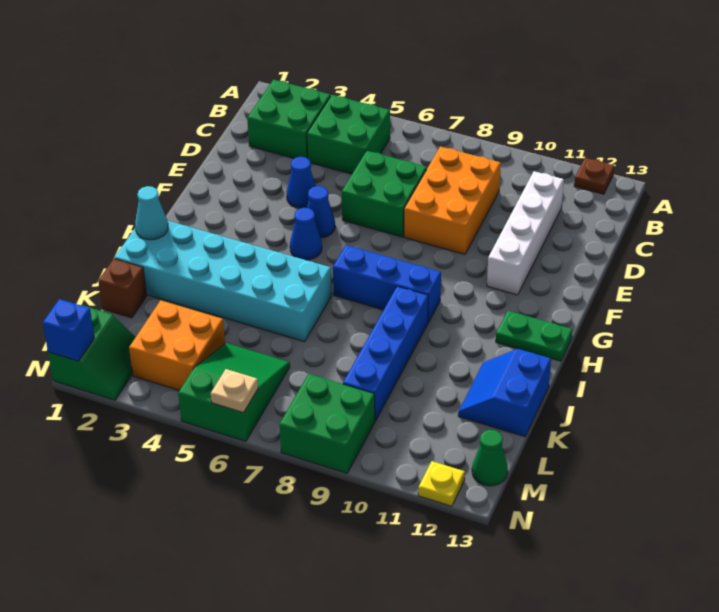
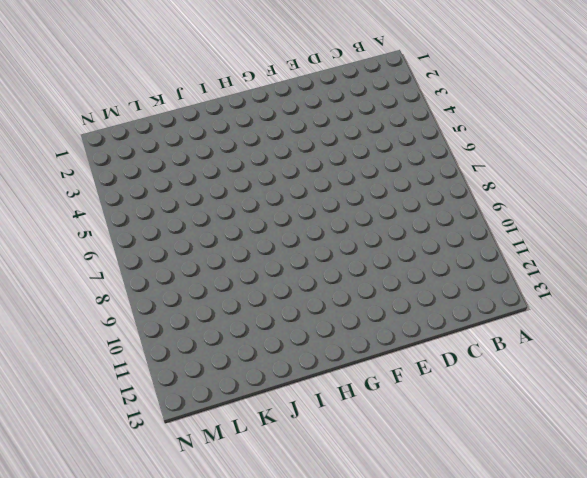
none -> brown 1x1 plate [574,158,614,194]
none -> green 2x2 brick [247,80,330,158]
none -> green 2x2 brick [307,95,390,174]

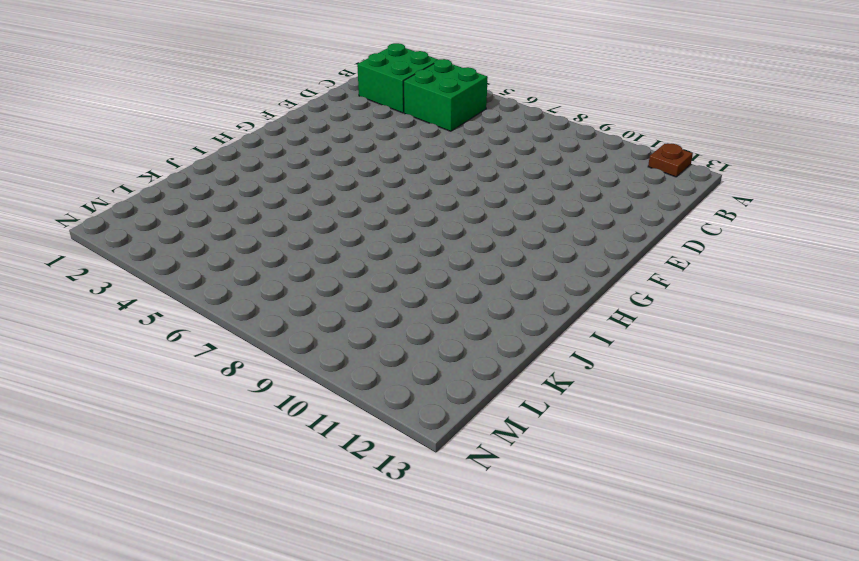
none -> orange 2x3 brick [404,146,501,254]
none -> white 1x4 brick [487,171,564,295]
none -> green 2x2 brick [342,151,427,237]

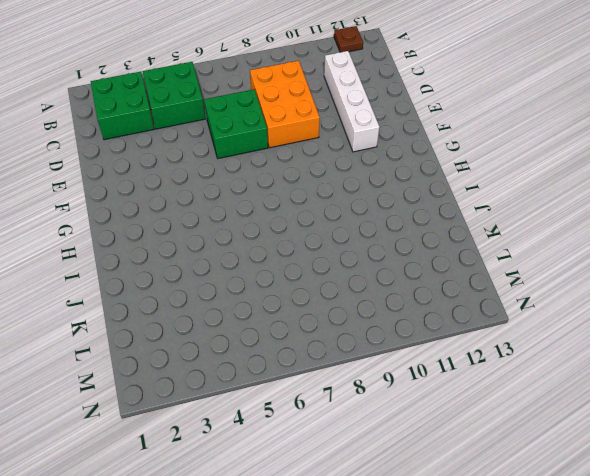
none -> blue 1x1 cone [287,157,316,208]
none -> blue 1x1 cone [307,186,335,238]
none -> blue 1x1 cone [290,208,322,260]

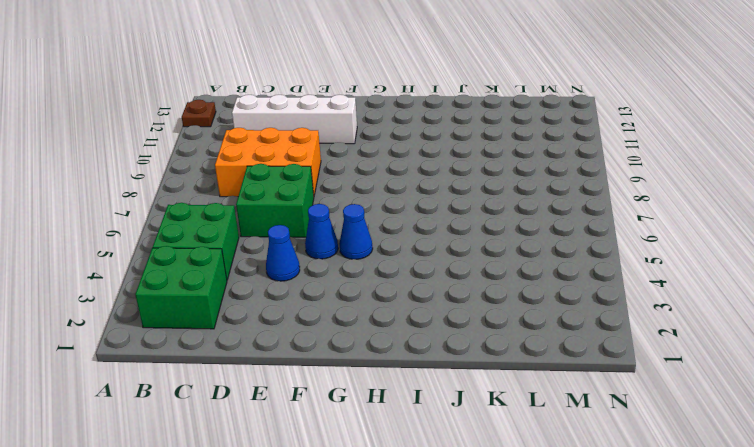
none -> blue 1x3 brick [333,245,441,323]
none -> green 1x2 plate [496,311,573,361]
none -> cyan 2x6 brick [114,221,332,342]

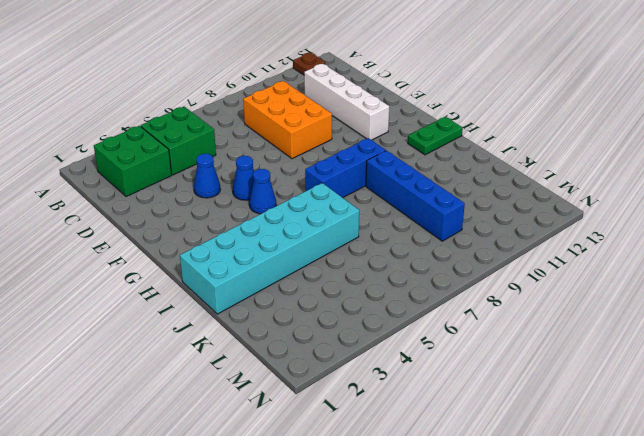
none -> green 2x2 brick [342,151,427,237]
none -> blue 2x2 slope [458,349,551,437]
none -> brown 1x1 brick [98,259,147,318]

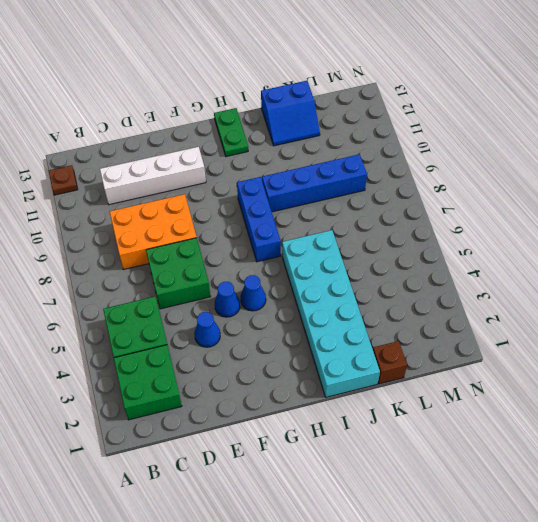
none -> orange 2x2 brick [129,300,225,390]
none -> green 2x3 slope [178,343,290,441]
none -> green 2x2 slope [48,305,136,400]

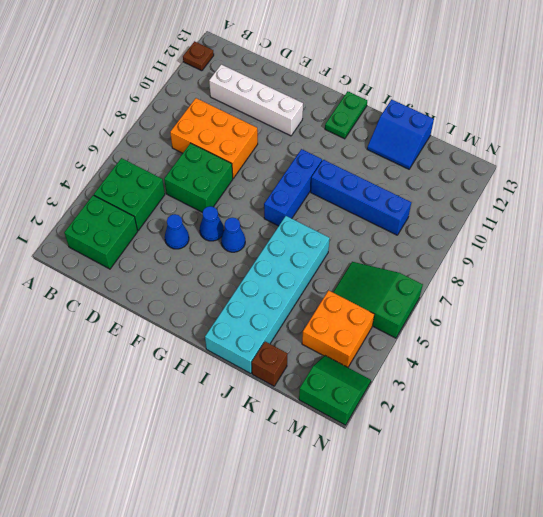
none -> green 2x2 brick [279,374,375,473]
none -> green 1x1 cone [472,430,508,486]
none -> yellow 1x1 plate [418,461,465,506]

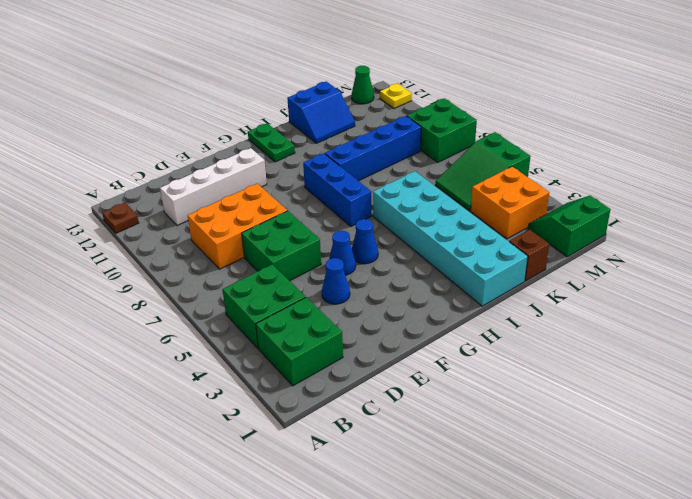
none -> cyan 1x1 cone [135,186,168,240]
none -> blue 1x1 brick [43,299,94,361]
none -> tan 1x1 plate [211,369,258,413]

